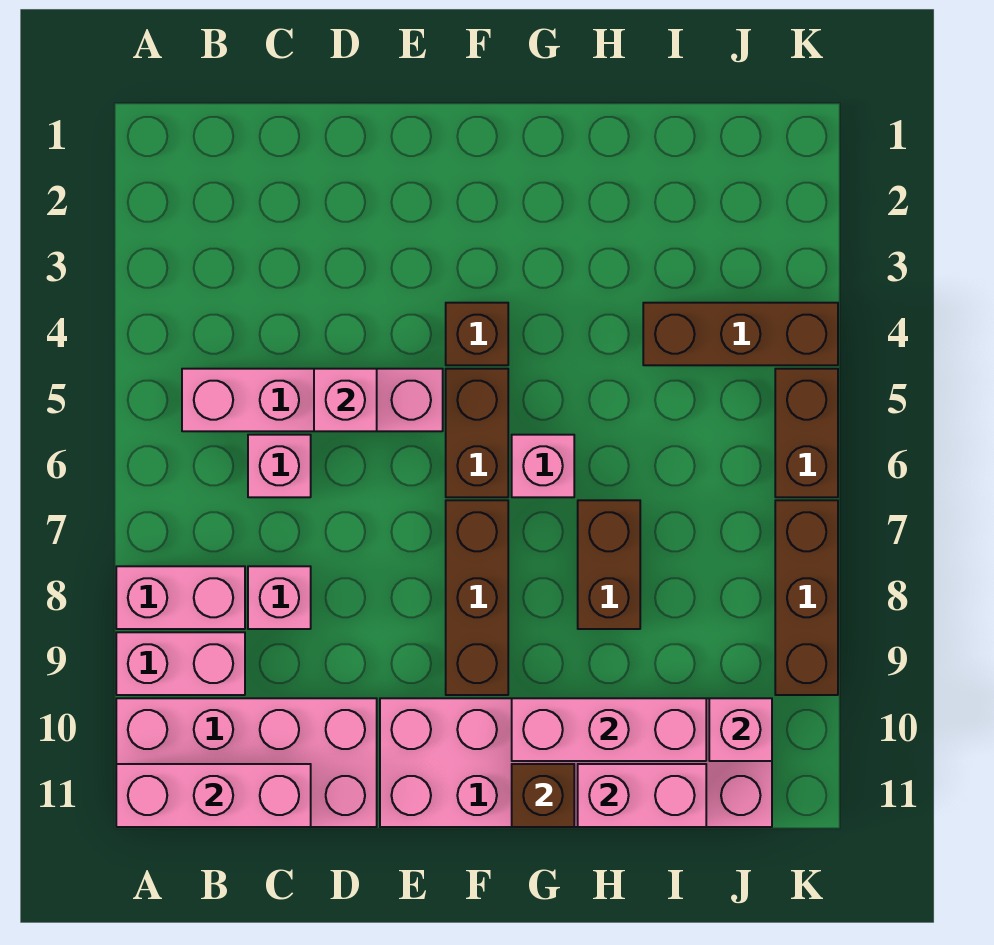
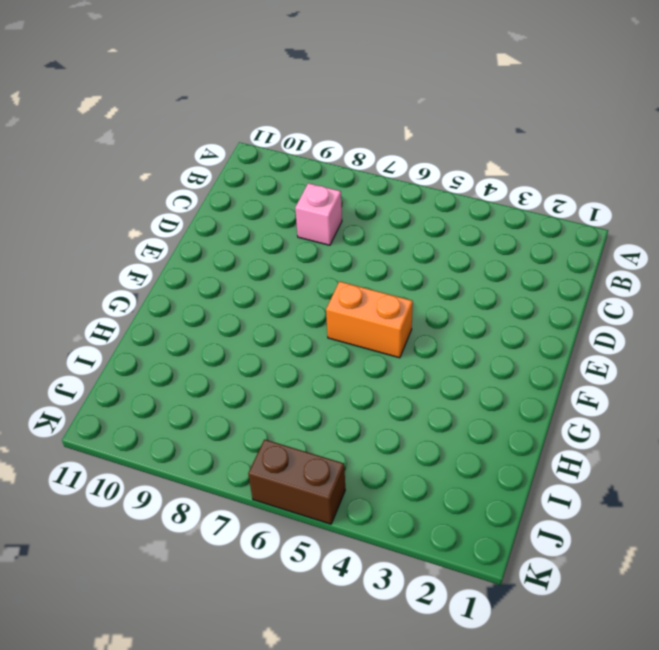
orange 1x2 brick [326,281,413,358] -> brown 1x2 brick [446,369,508,497]
none -> pink 1x2 brick [116,566,245,629]
none -> pink 1x2 brick [116,632,245,695]
none -> pink 2x4 brick [116,698,377,827]

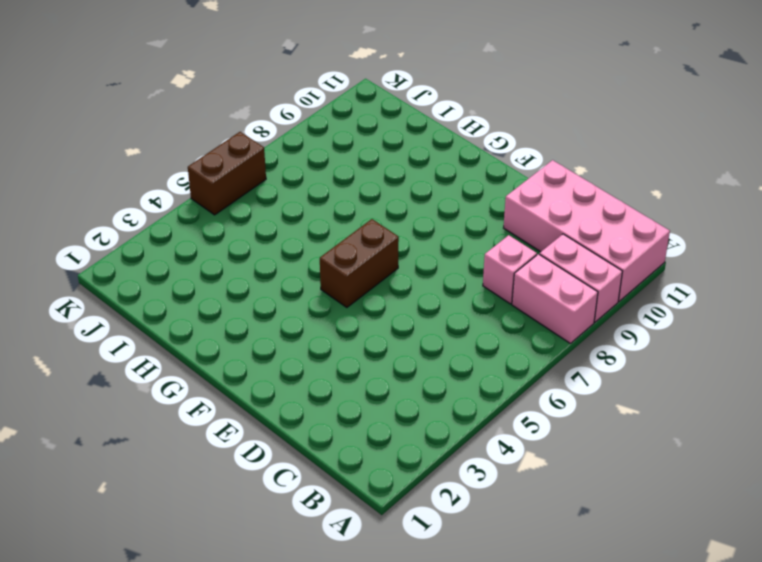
none -> pink 1x4 brick [182,369,443,431]
none -> pink 1x1 brick [248,435,311,497]
none -> pink 2x6 brick [380,698,772,827]

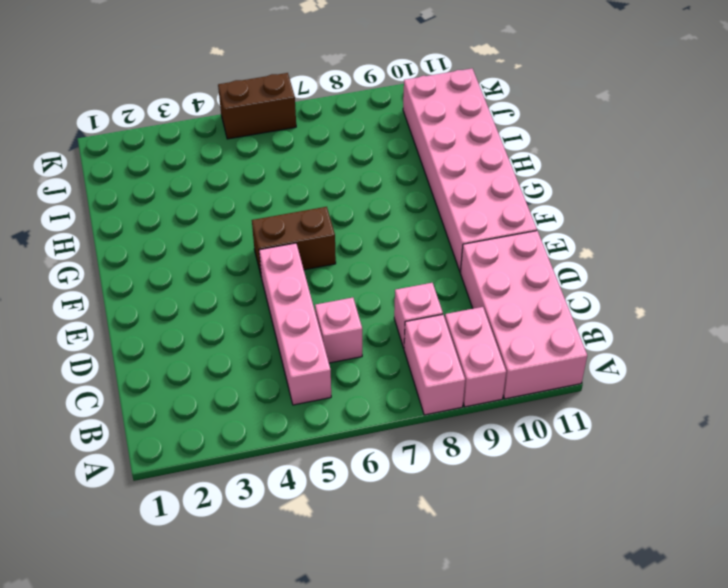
none -> brown 1x1 brick [446,303,508,365]
none -> brown 1x3 brick [446,500,508,695]
none -> pink 1x1 brick [512,435,574,497]

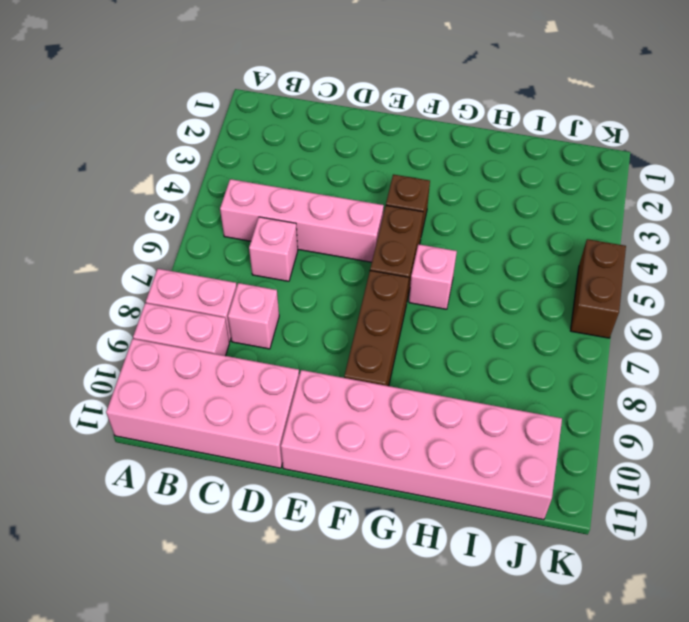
none -> brown 1x2 brick [578,500,640,629]
none -> brown 1x3 brick [643,303,838,365]
none -> brown 1x3 brick [775,500,838,695]

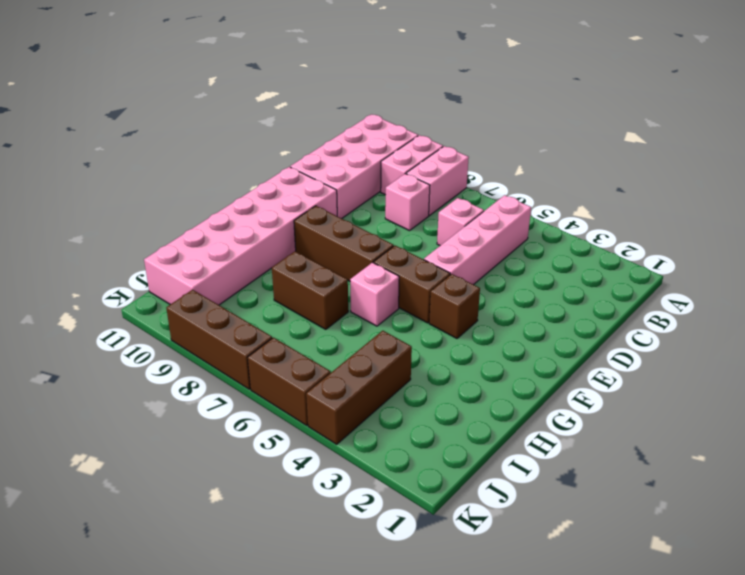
none -> pink 1x3 brick [116,764,311,827]
none -> pink 1x1 brick [314,369,377,431]
none -> pink 1x3 brick [512,698,706,761]

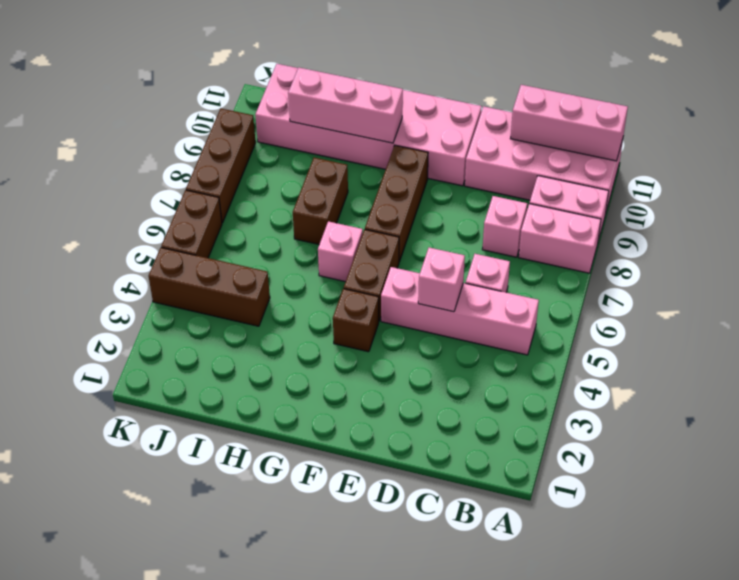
none -> brown 1x1 brick [512,764,574,827]
none -> pink 1x2 brick [578,764,706,827]
none -> pink 1x1 brick [709,698,772,761]

